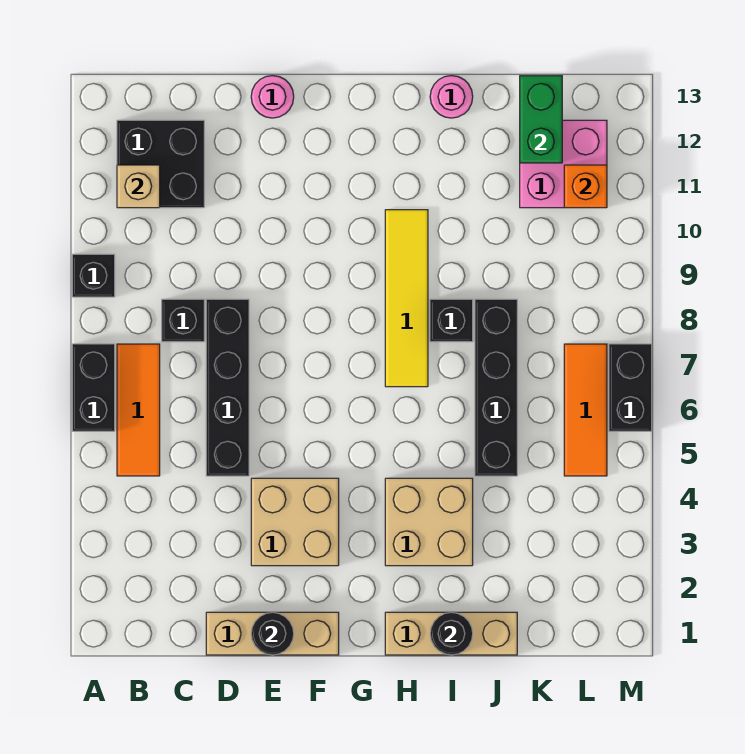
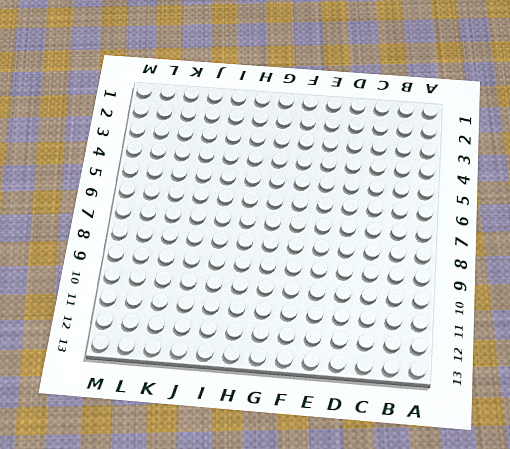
none -> black 1x2 brick [72,344,115,431]
none -> black 1x1 brick [72,254,115,297]
none -> orange 1x3 tile [117,344,160,476]

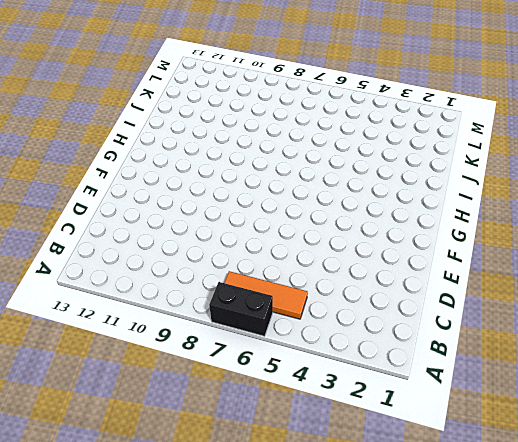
none -> black 1x1 brick [72,254,115,297]
none -> black 2x2 brick [117,120,204,208]
none -> black 1x1 brick [162,299,204,342]

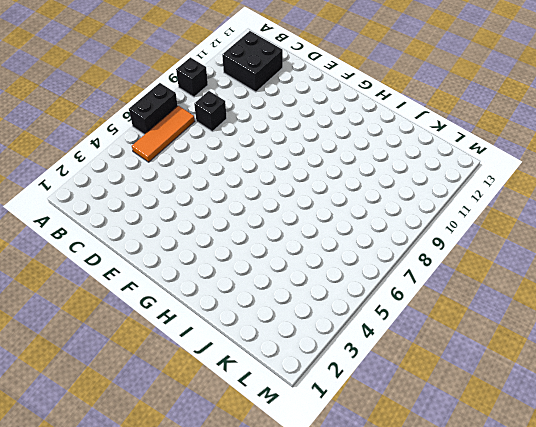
none -> tan 1x3 brick [206,612,339,655]
none -> black 1x4 brick [206,299,249,476]
none -> tan 2x2 brick [251,478,339,566]

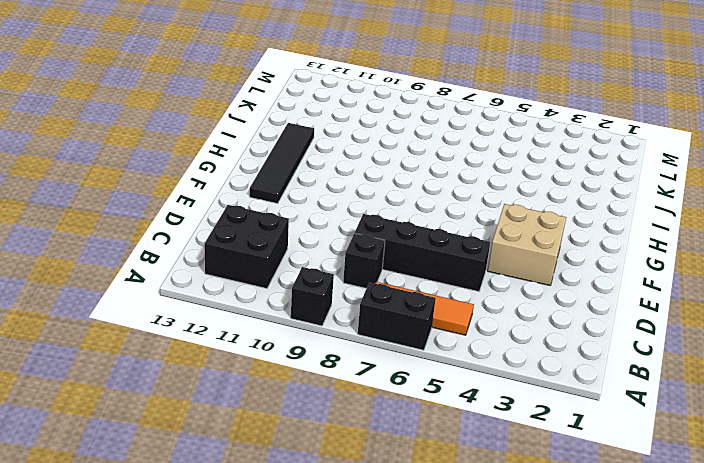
black 1x4 tile [250,123,314,203] -> none
none -> tan 1x3 brick [206,612,339,655]
none -> pink 1x1 round brick [251,76,294,118]
none -> tan 1x3 brick [385,612,517,655]

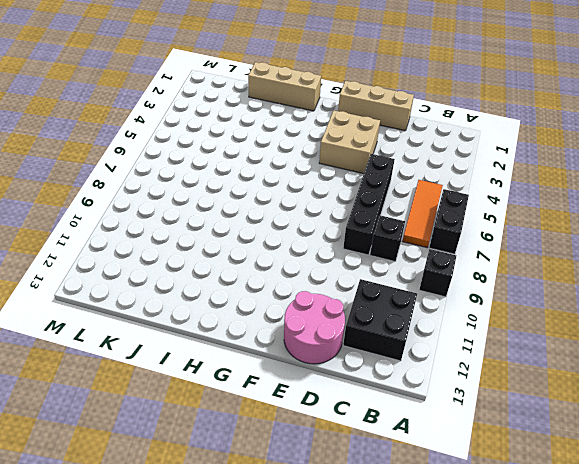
pink 2x2 round brick [284,291,345,364] -> pink 1x1 round brick [251,76,294,118]
none -> tan 2x2 brick [385,478,473,566]
none -> yellow 1x4 tile [385,210,428,387]
none -> black 1x1 brick [430,299,473,342]

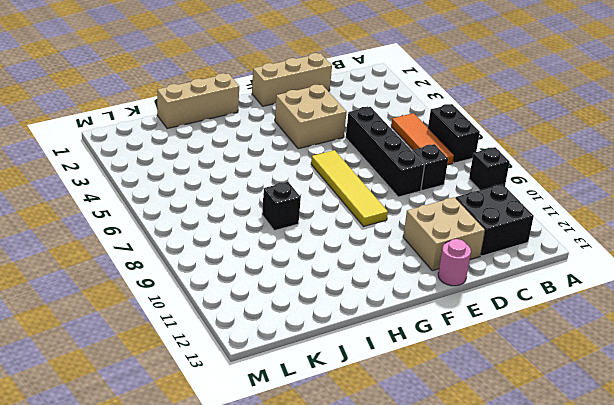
tan 2x2 brick [403,197,485,271] -> tan 2x2 brick moved to [385,478,473,566]
yellow 1x4 tile [311,150,388,226] -> yellow 1x4 tile moved to [385,210,428,387]
none -> pink 1x1 round brick [430,76,473,118]
none -> black 1x4 brick [475,299,517,476]
none -> pink 2x2 brick [520,120,607,208]

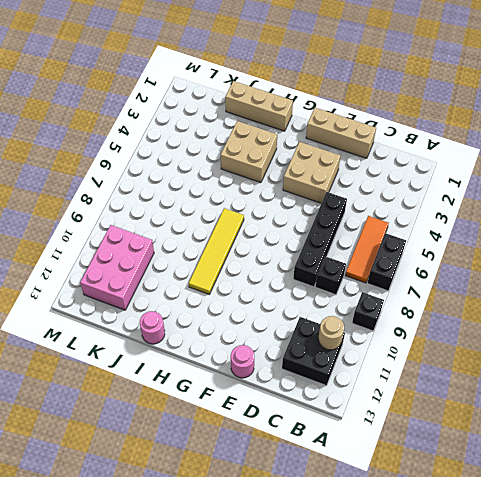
tan 1x1 round brick [318,316,344,350] -> tan 1x1 brick [117,165,160,208]
pink 2x3 brick [80,225,154,310] -> pink 2x2 brick [520,120,607,208]
none -> black 1x1 brick [430,299,473,342]
none -> black 1x4 brick [475,299,517,476]
none -> orange 1x3 tile [564,344,607,476]

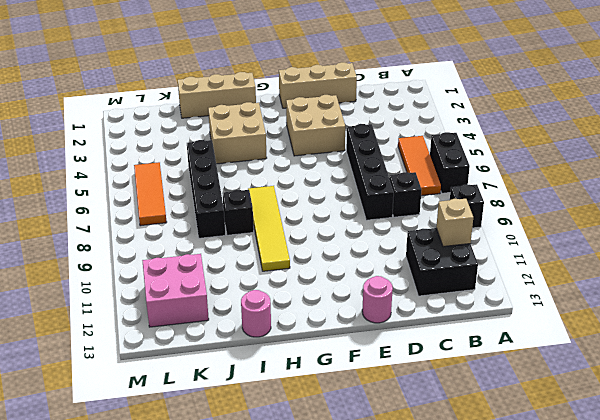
none -> black 1x2 brick [609,344,652,431]
none -> black 1x1 round brick [251,612,294,655]
none -> black 1x1 round brick [430,612,473,655]

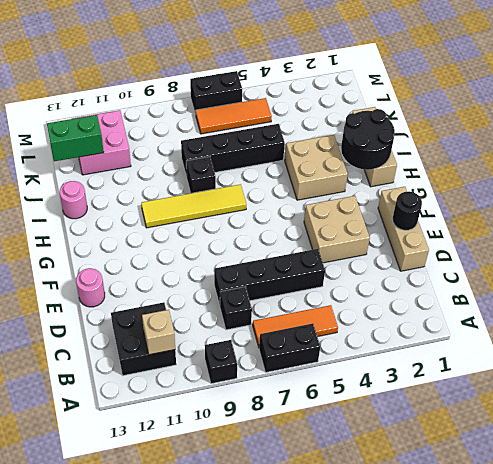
black 2x2 round brick [341,109,395,170] -> black 1x1 round brick [430,612,473,655]
none -> orange 1x1 brick [564,165,607,208]

